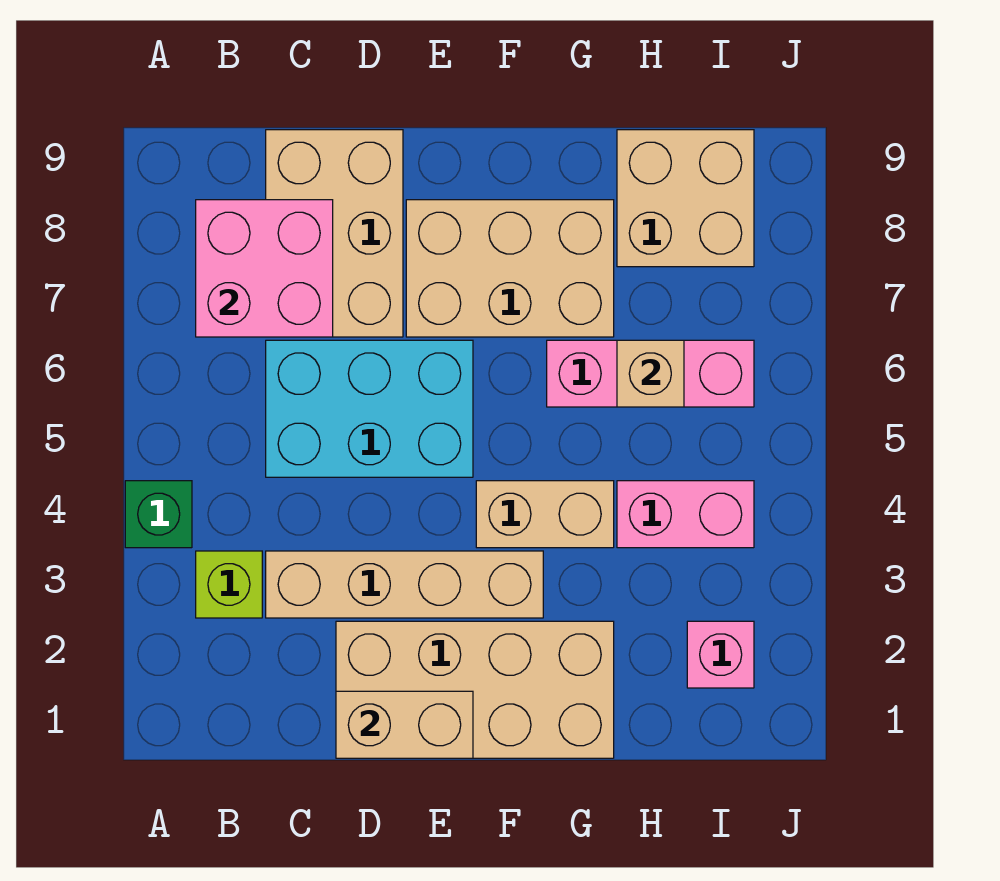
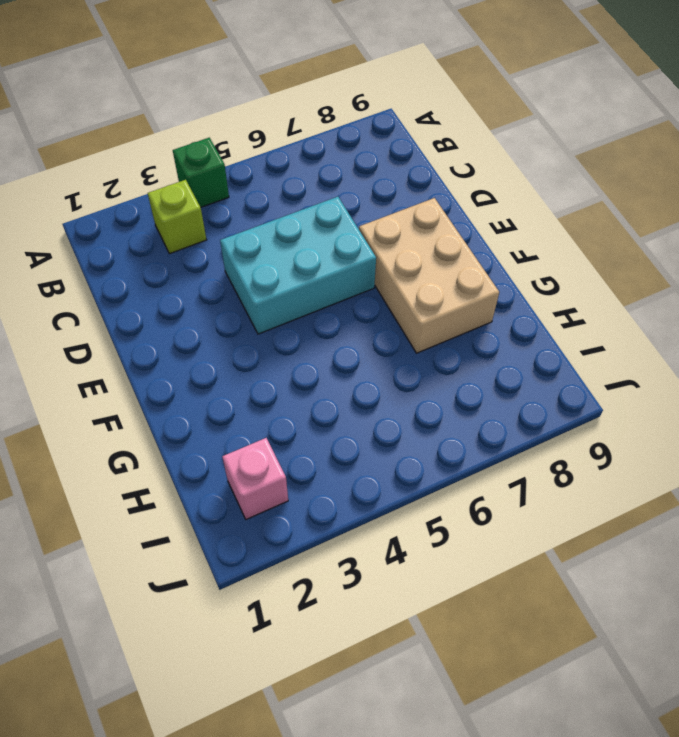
cyan 2x3 brick [220,197,376,334] -> cyan 2x3 brick turned to [266,340,473,477]
none -> tan 1x4 brick [266,551,543,618]
none -> tan 2x3 brick [266,130,403,337]
none -> tan 2x4 brick [336,621,614,758]

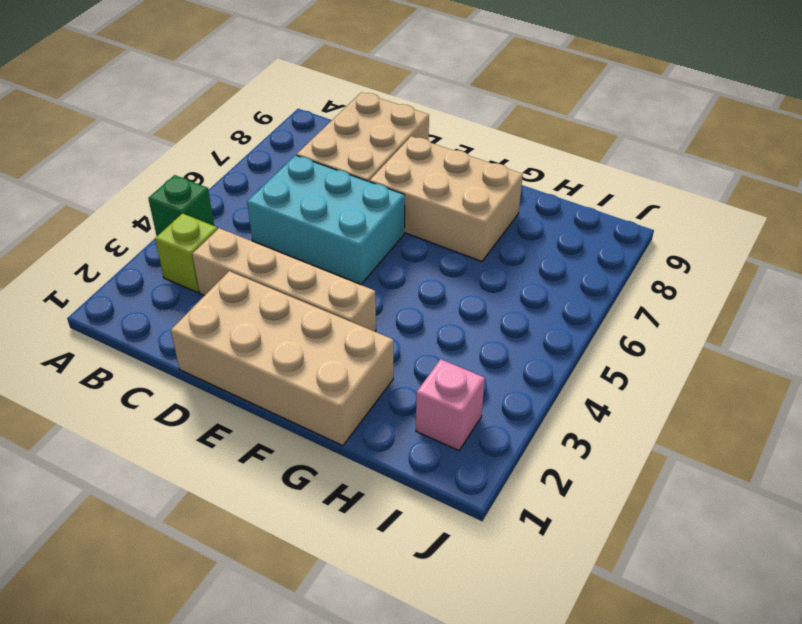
none -> tan 1x2 brick [476,481,614,548]
none -> pink 1x3 brick [547,340,754,407]
none -> pink 1x2 brick [617,481,754,548]

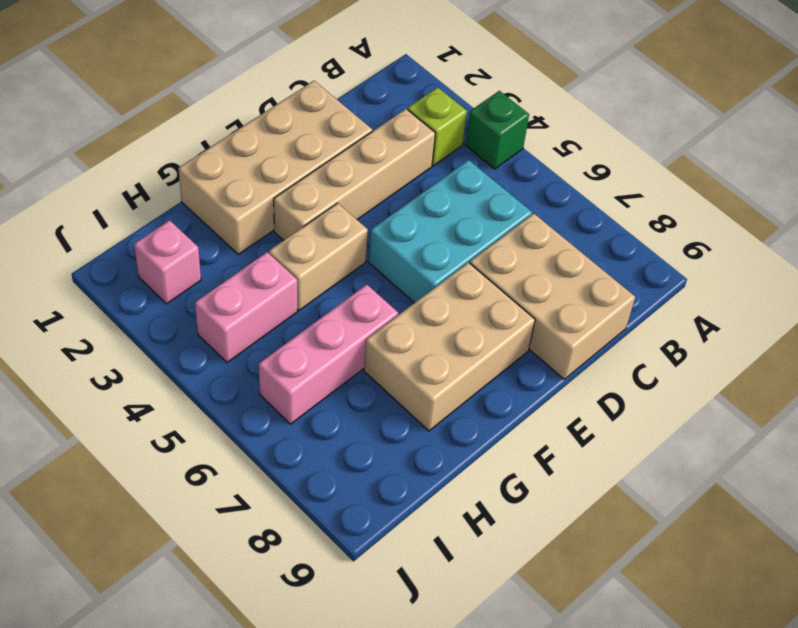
none -> tan 2x2 brick [617,130,754,267]
none -> pink 2x2 brick [196,200,333,337]
none -> tan 1x2 brick [336,691,473,758]

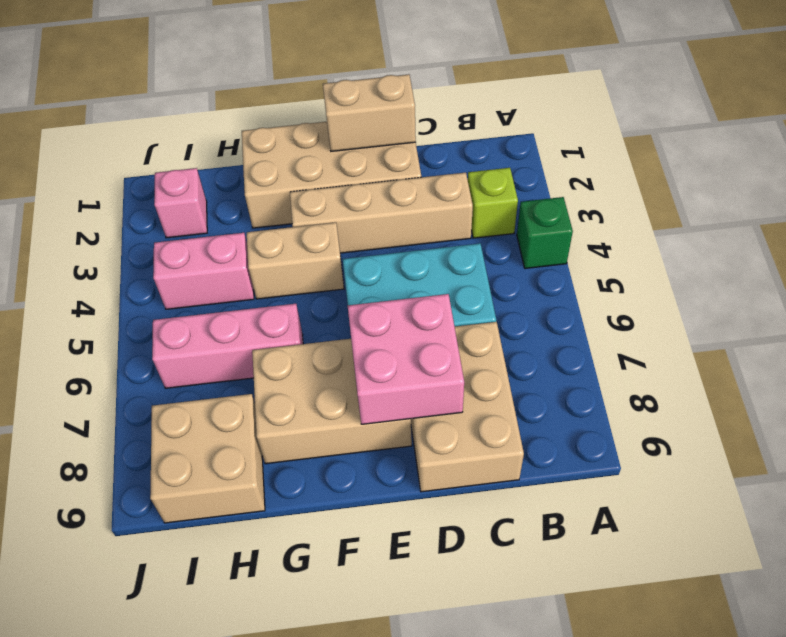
pink 2x2 brick [348,294,464,424] -> pink 2x2 brick moved to [196,200,333,337]
none -> tan 1x1 brick [617,340,684,407]

